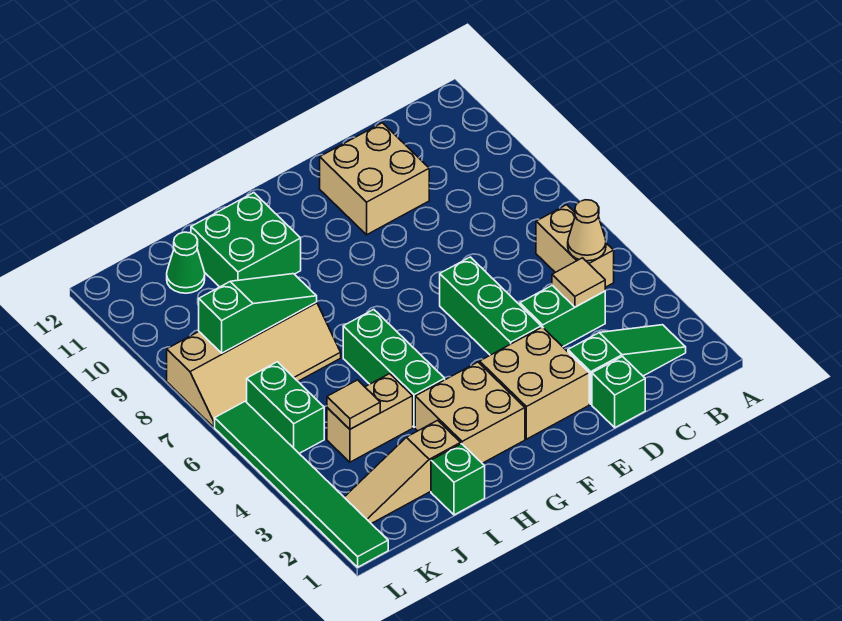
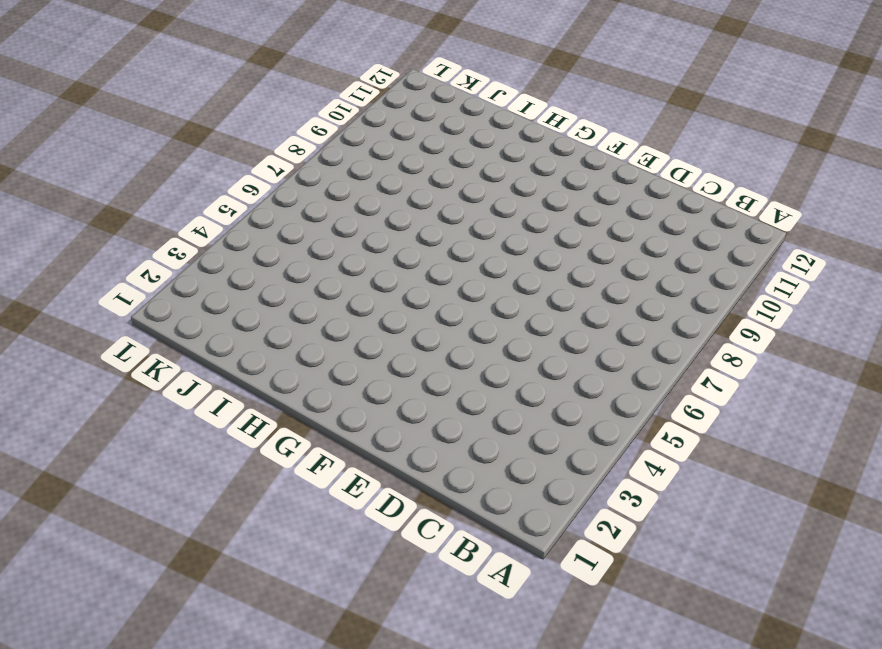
none -> green 1x3 slope [568,325,686,404]
none -> tan 1x2 brick [536,205,614,287]
none -> green 1x2 brick [520,285,605,347]

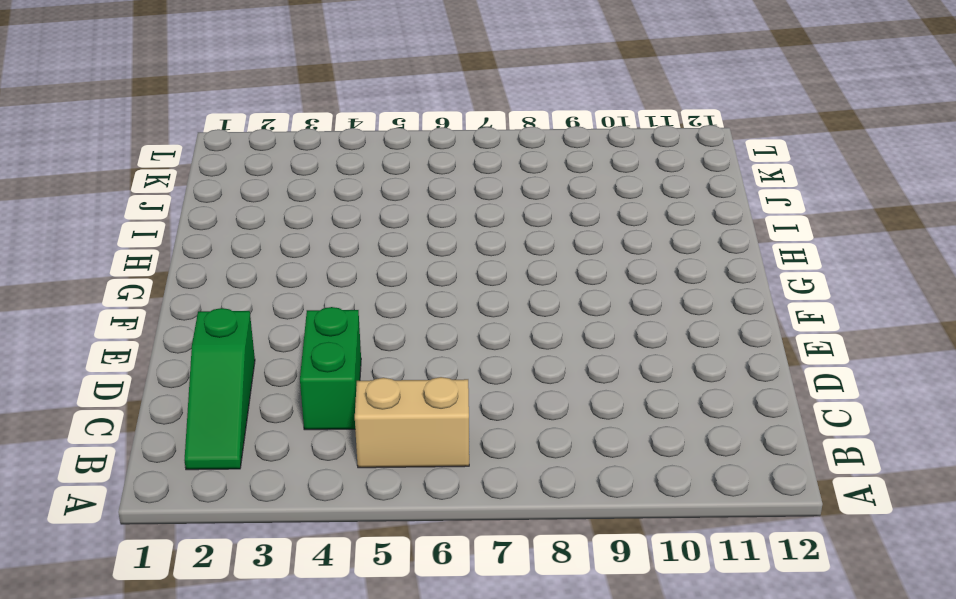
none -> green 1x1 brick [592,356,645,428]
none -> tan 2x2 brick [320,123,429,235]
none -> tan 2x2 brick [480,327,589,439]

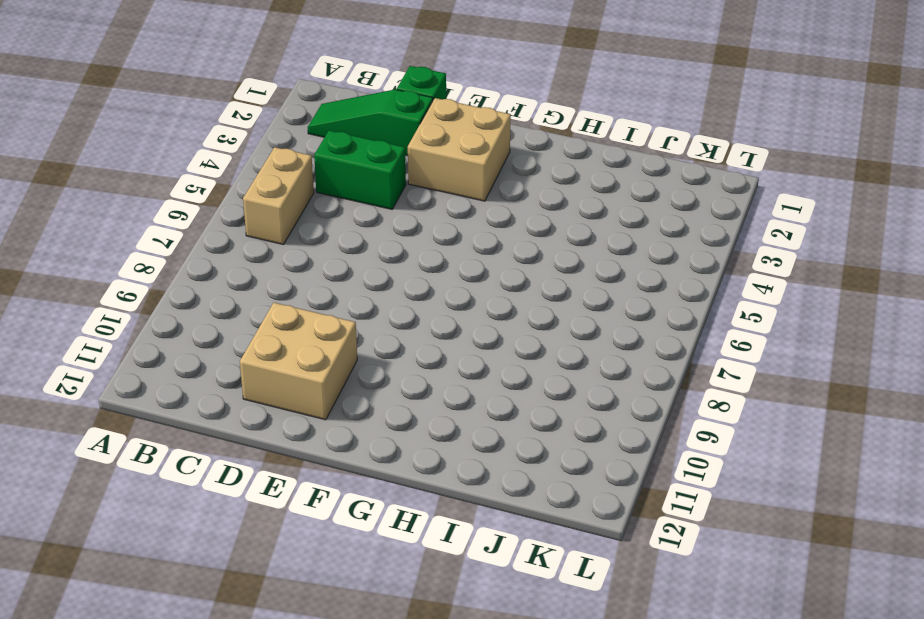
none -> green 1x3 brick [440,257,541,355]
none -> tan 2x2 brick [415,362,525,463]
none -> green 1x3 brick [343,309,445,427]

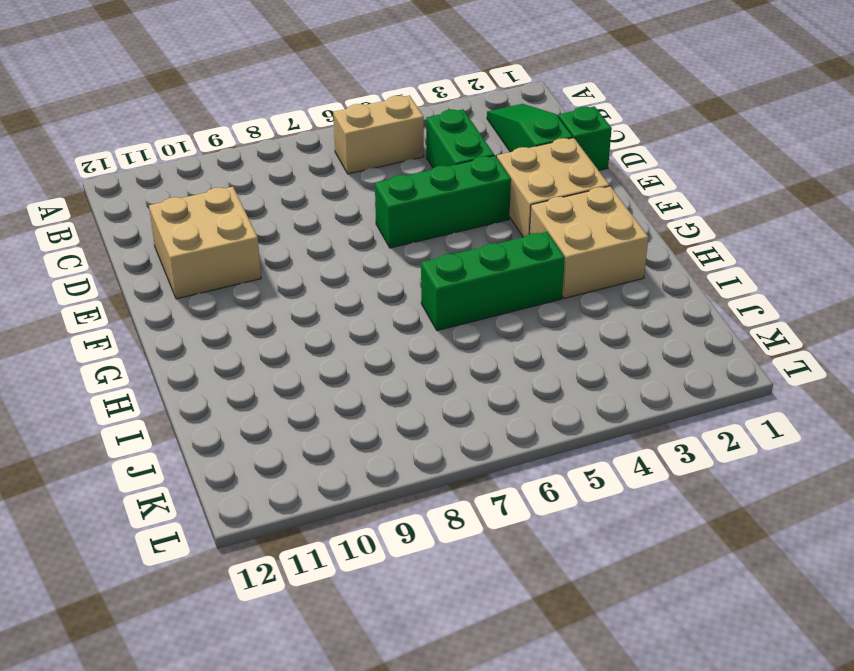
none -> green 2x2 brick [191,193,301,287]
none -> green 1x1 brick [431,444,485,515]
none -> tan 1x3 slope [344,420,461,524]

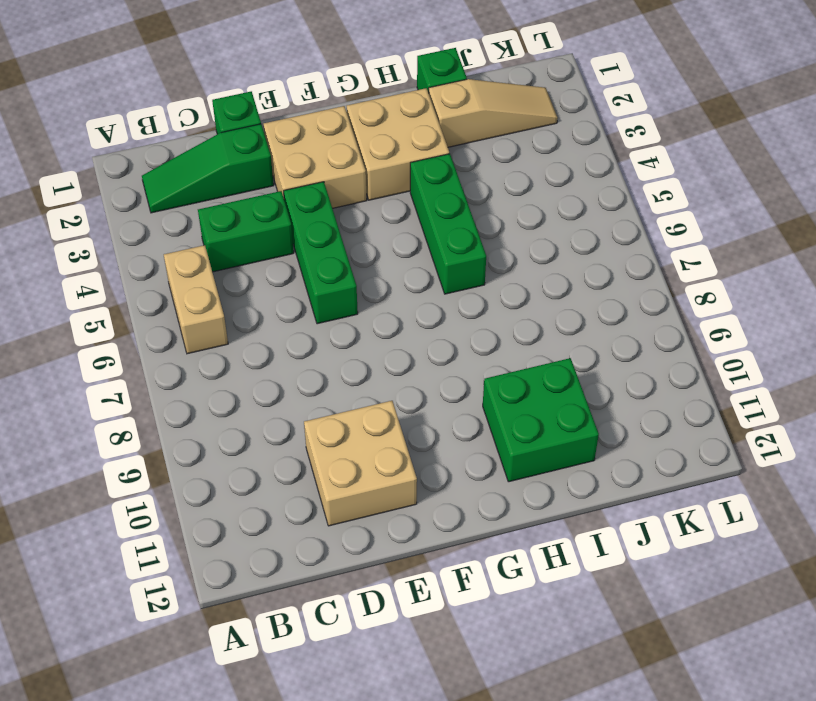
none -> tan 1x2 brick [327,374,413,462]
none -> tan 2x4 slope [167,302,341,427]
none -> green 1x1 cone [167,232,205,293]

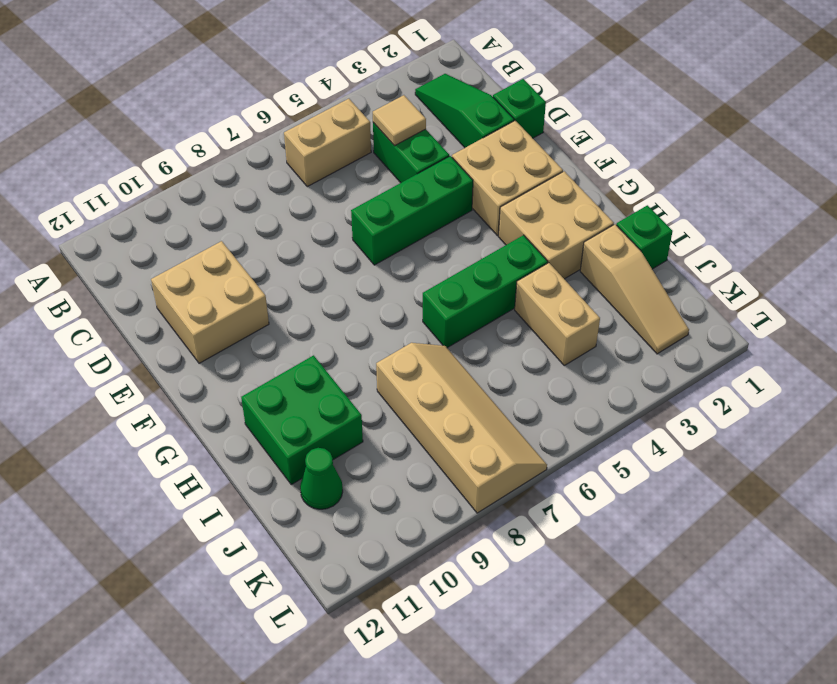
none -> green 1x2 brick [247,362,324,453]
none -> green 1x6 tile [215,401,388,567]
none -> tan 1x1 cone [568,200,606,261]

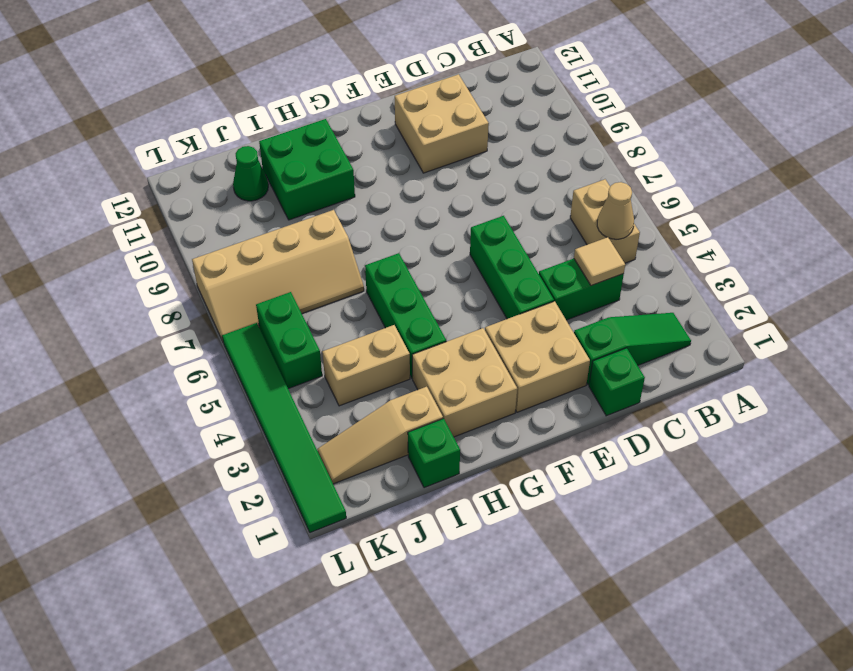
none -> green 1x3 slope [199,274,317,353]
none -> tan 1x1 tile [327,380,380,429]

